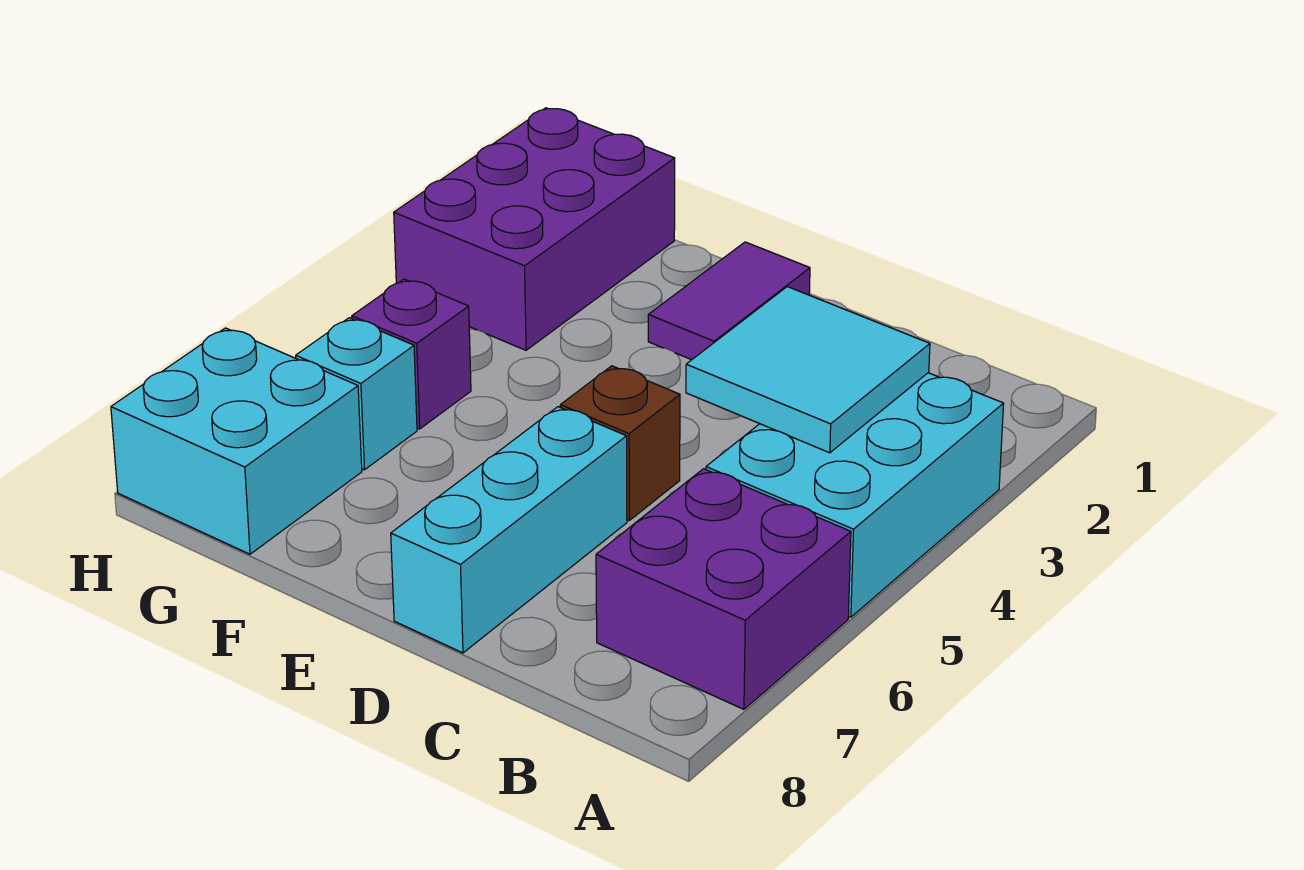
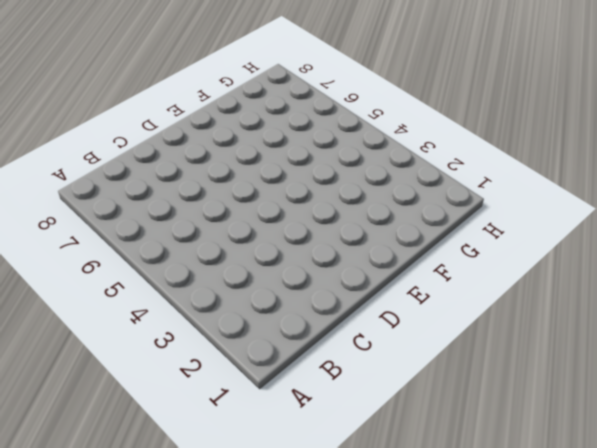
none -> cyan 2x3 brick [706,373,1004,617]
none -> purple 2x2 brick [596,469,851,709]

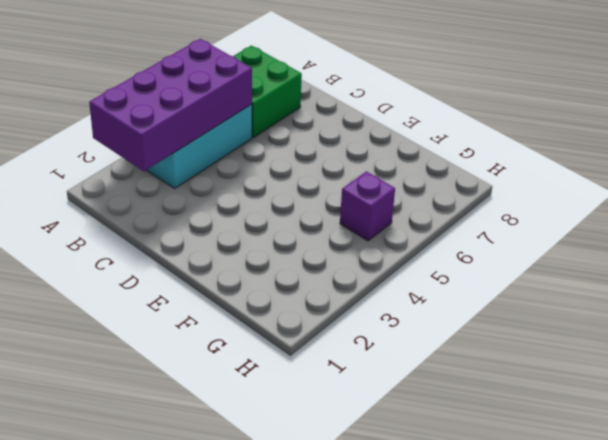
purple 2x4 brick [89,39,252,171] -> cyan 2x2 tile [686,287,930,453]
green 2x2 brick [233,46,302,137] -> purple 2x2 brick [596,469,851,709]
none -> brown 1x1 brick [560,366,680,520]
none -> cyan 1x3 brick [391,407,627,653]

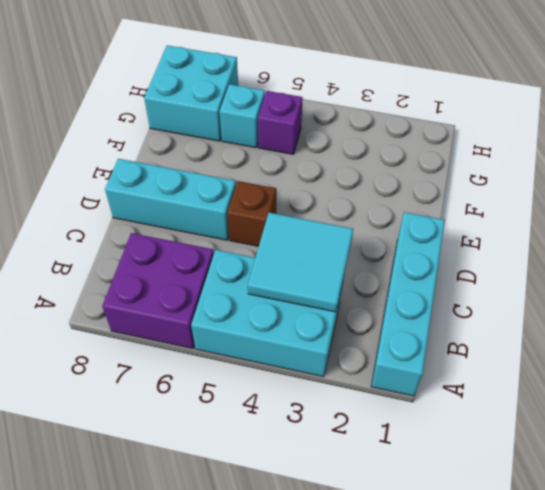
cyan 1x4 brick [371,212,445,396] -> none
none -> purple 1x2 tile [648,242,810,360]
none -> purple 2x3 brick [394,108,675,350]

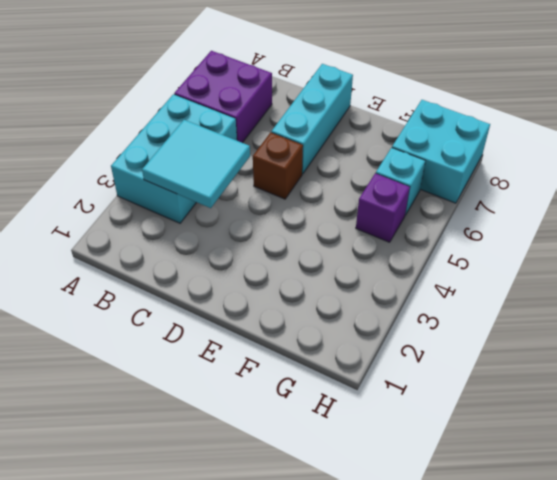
none -> purple 1x2 tile [648,242,810,360]
none -> purple 2x3 brick [394,108,675,350]

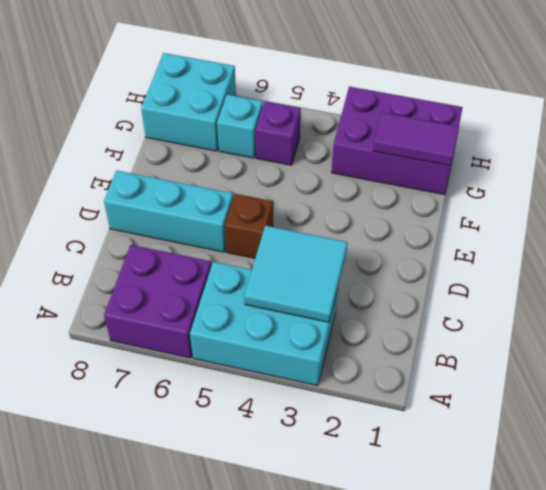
purple 1x2 tile [373,113,459,166] -> purple 1x2 tile moved to [648,242,810,360]

